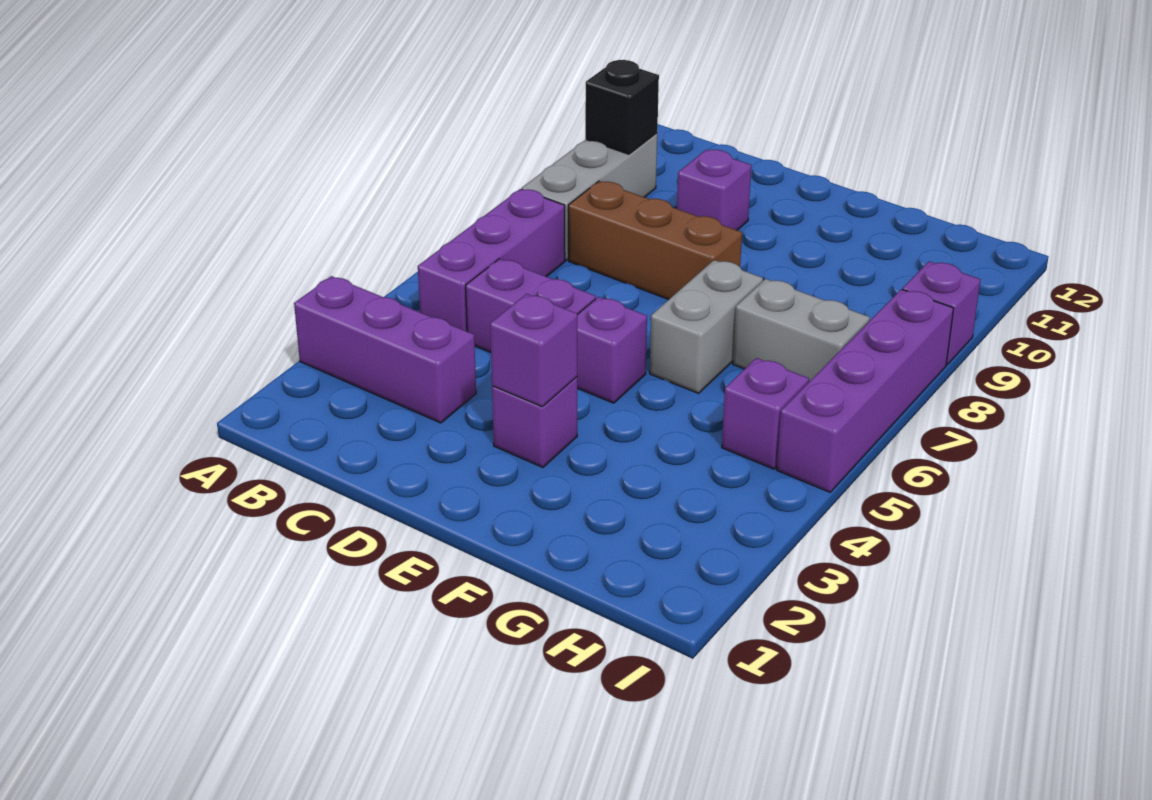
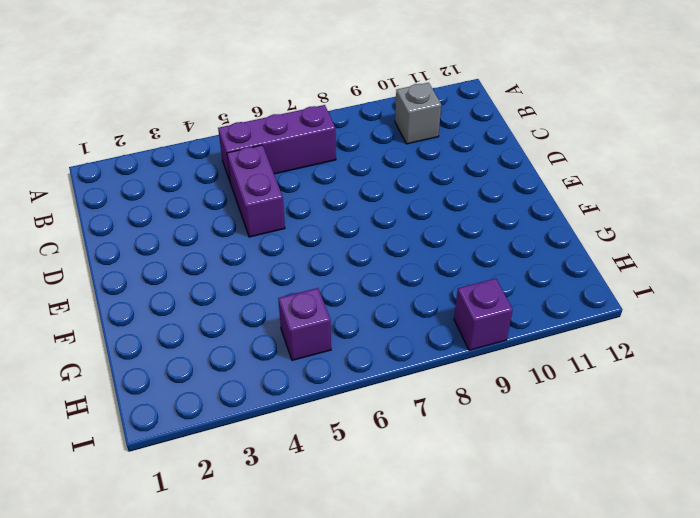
grey 1x1 brick [395,83,441,144] -> grey 1x3 brick [522,133,657,260]
none -> purple 1x3 brick [294,276,476,423]
none -> brown 1x3 brick [568,181,742,300]
none -> purple 1x1 brick [677,150,751,230]

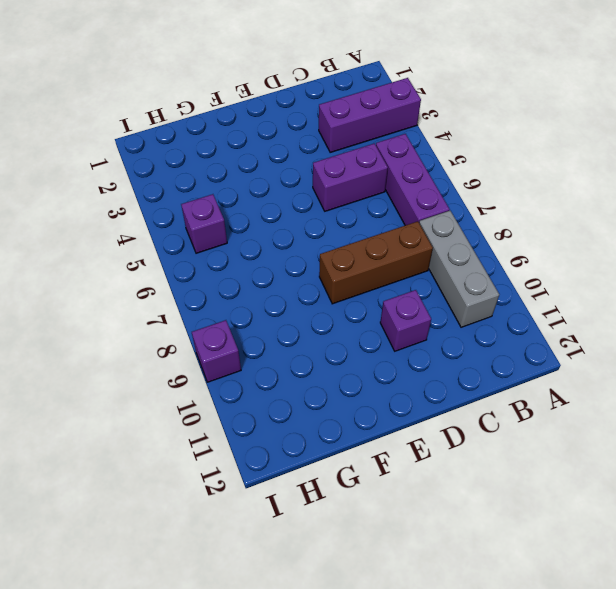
none -> purple 1x1 brick [492,377,577,467]
none -> purple 1x1 brick [577,297,647,403]
none -> grey 1x2 brick [650,260,763,393]

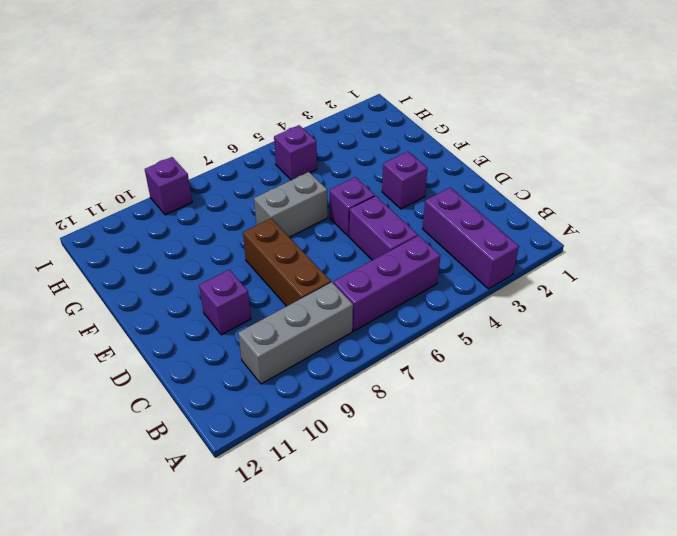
none -> grey 1x2 brick [733,279,870,382]
none -> purple 1x4 brick [777,289,954,492]
none -> black 1x1 brick [585,60,659,154]

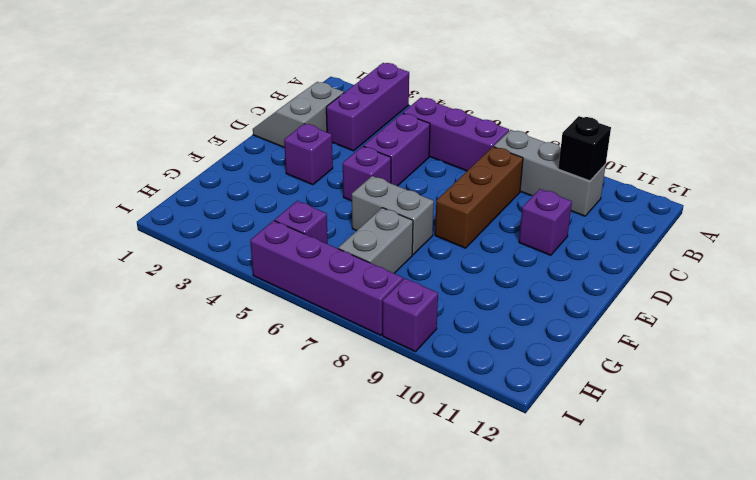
grey 2x2 slope [253,82,344,148] -> none
none -> purple 1x1 brick [490,294,577,407]

